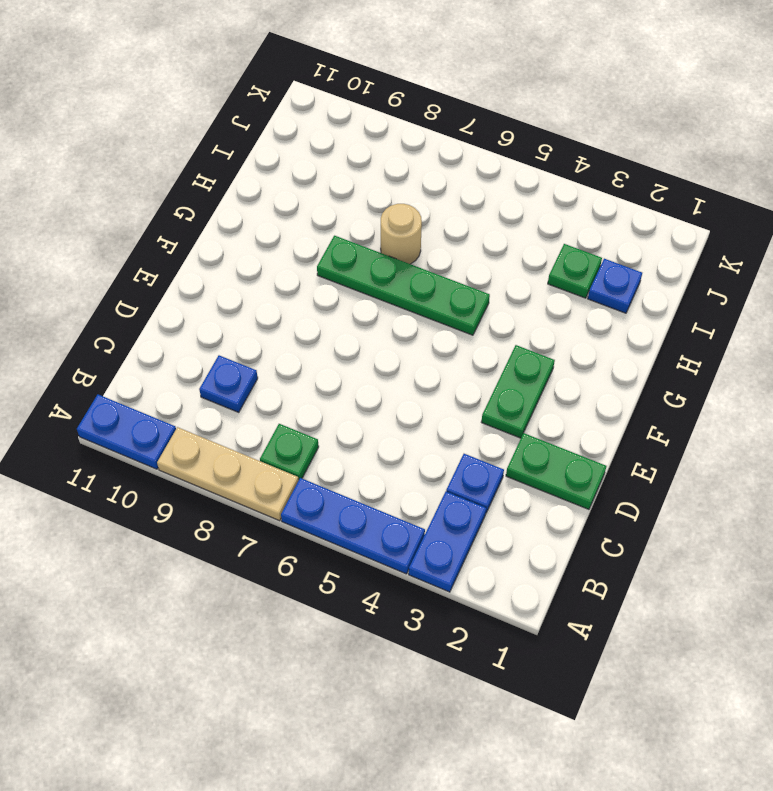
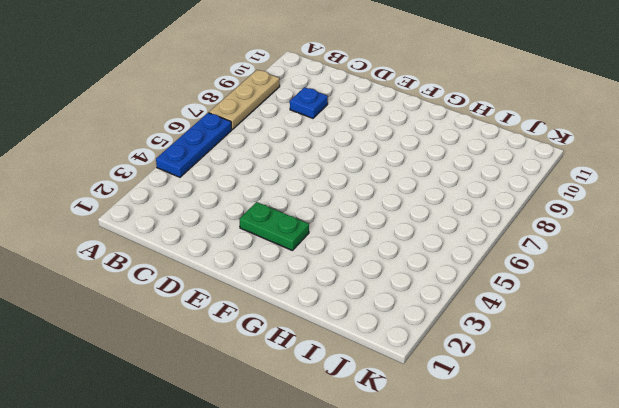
none -> blue 1x2 plate [409,492,486,592]
none -> blue 1x2 plate [77,395,176,469]
none -> green 1x1 plate [260,424,319,480]

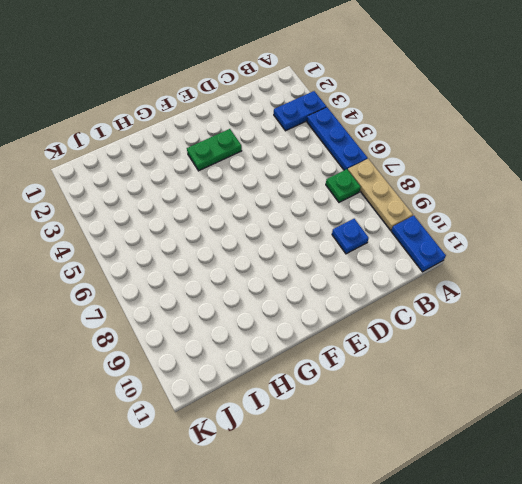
none -> blue 1x1 plate [446,454,504,513]
none -> green 1x2 plate [506,433,606,509]
none -> green 1x4 plate [317,236,490,335]

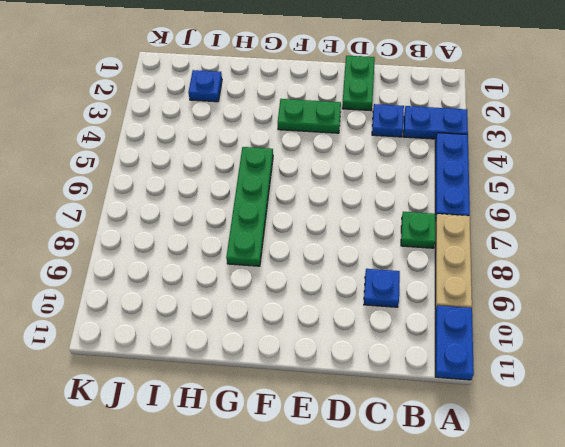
none -> tan 1x1 round brick [381,204,422,264]
none -> green 1x1 plate [548,244,602,298]

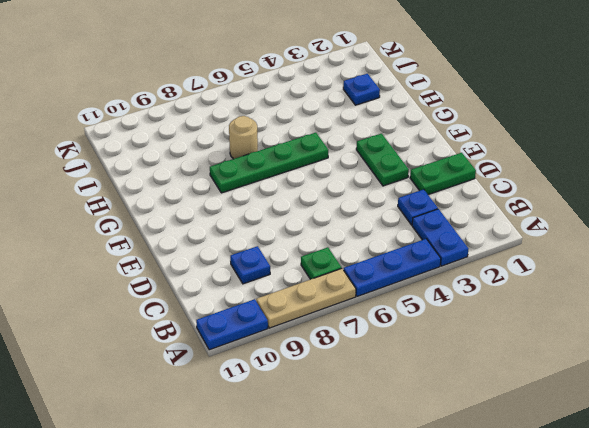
none -> green 1x1 plate [548,244,602,298]

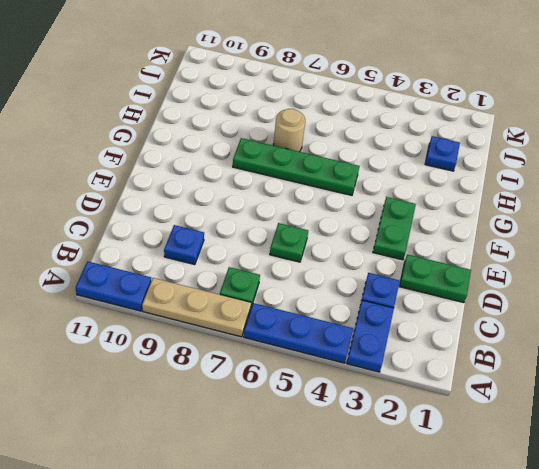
green 1x1 plate [270,223,308,262] -> green 1x1 plate moved to [548,244,602,298]

